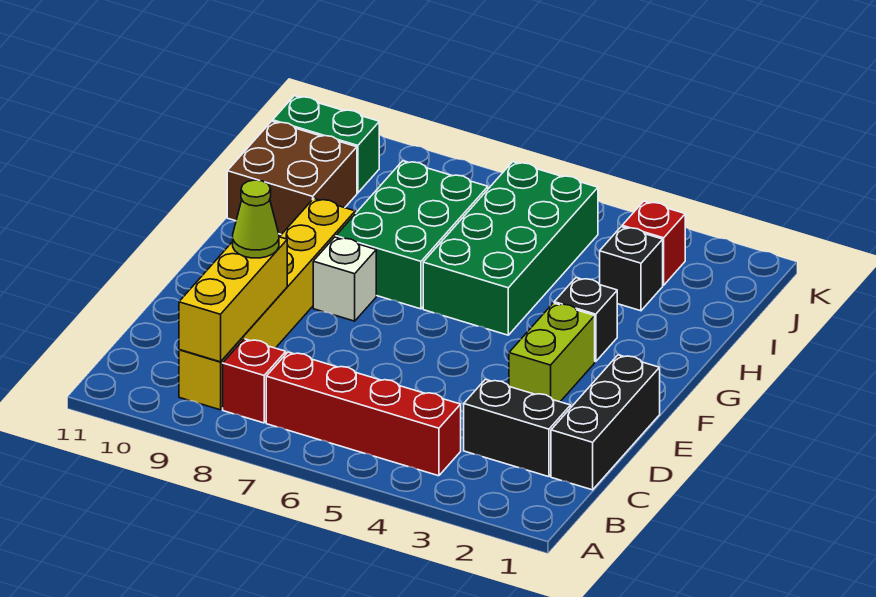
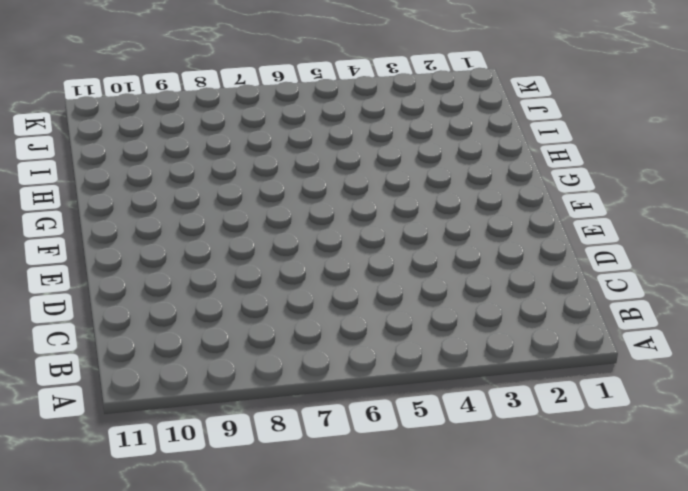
none -> red 1x4 brick [266,352,461,476]
none -> red 1x1 brick [223,339,286,423]
none -> yellow 1x6 brick [179,199,355,410]

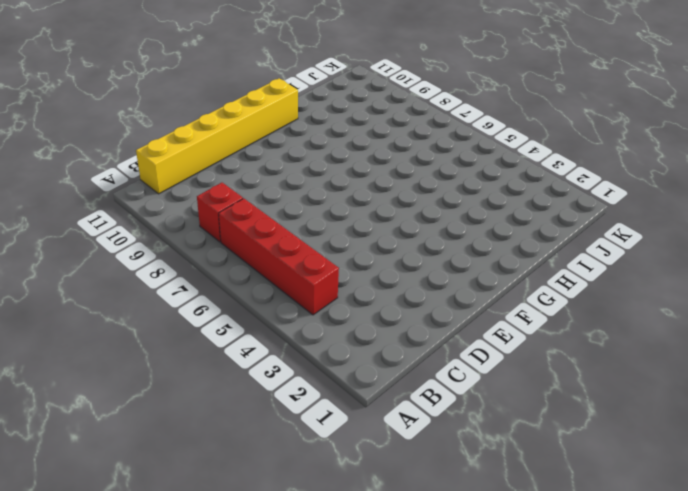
yellow 1x6 brick [136,78,298,194] -> yellow 1x6 brick moved to [179,199,355,410]
none -> black 1x3 brick [551,355,660,490]
none -> black 1x2 brick [464,379,571,477]
none -> lime 1x2 brick [509,303,595,402]

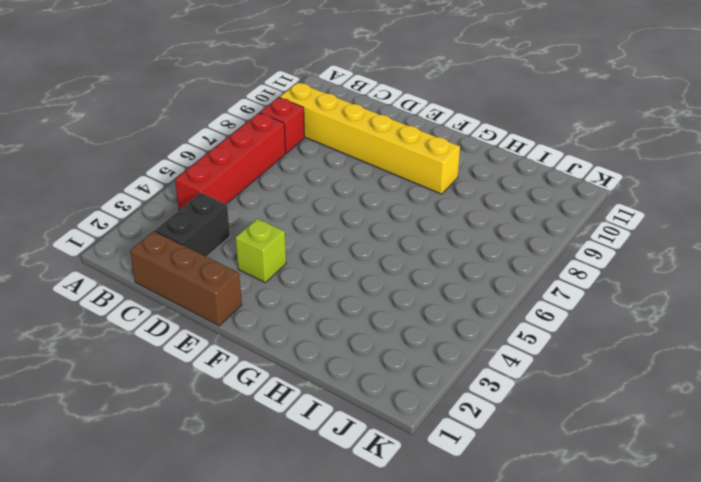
brown 1x3 brick [130,231,242,326] -> black 1x3 brick [551,355,660,490]
lime 1x1 brick [236,219,286,283] -> lime 1x2 brick [509,303,595,402]
none -> white 1x1 brick [313,237,376,321]
none -> black 1x1 brick [554,278,617,362]
none -> green 2x4 brick [423,162,598,335]

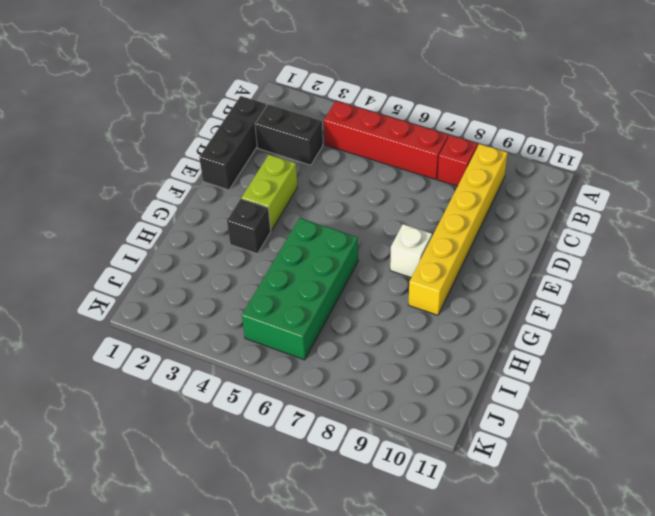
none -> green 2x3 brick [336,161,488,309]
none -> brown 2x2 brick [227,121,357,235]
none -> black 1x1 brick [600,227,663,311]

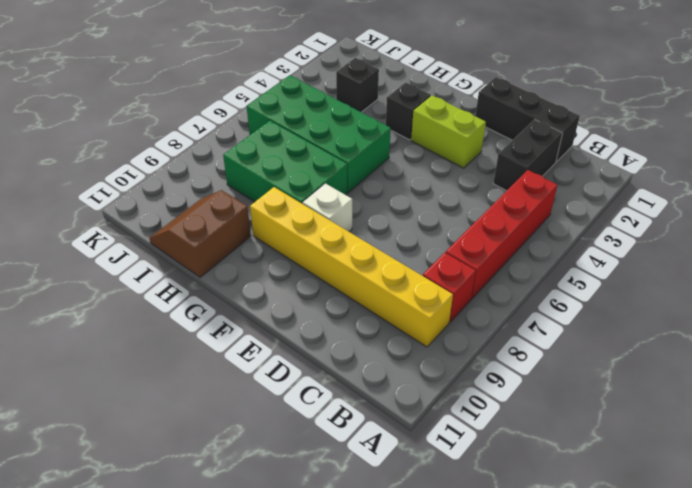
brown 2x2 slope [150,190,251,277] -> brown 2x2 brick [227,121,357,235]
none -> red 1x1 brick [622,201,685,285]
none -> green 1x2 brick [273,96,379,193]
none -> yellow 1x3 brick [179,237,287,362]

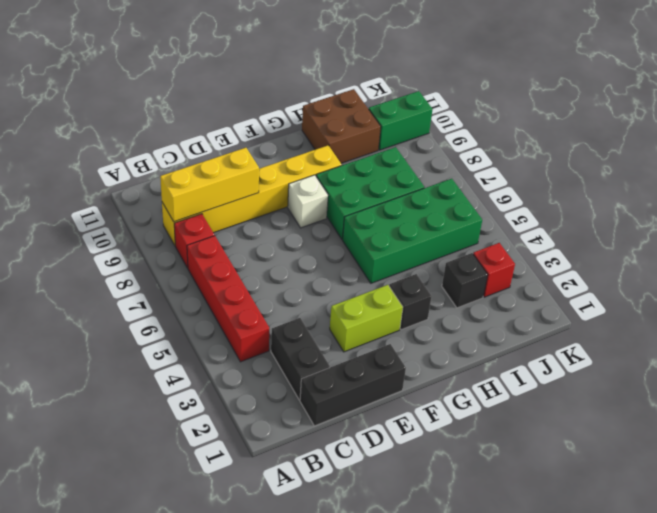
green 1x2 brick [369,91,433,150] -> green 1x2 brick turned to [273,96,379,193]
none -> lime 1x1 cone [233,180,279,258]

